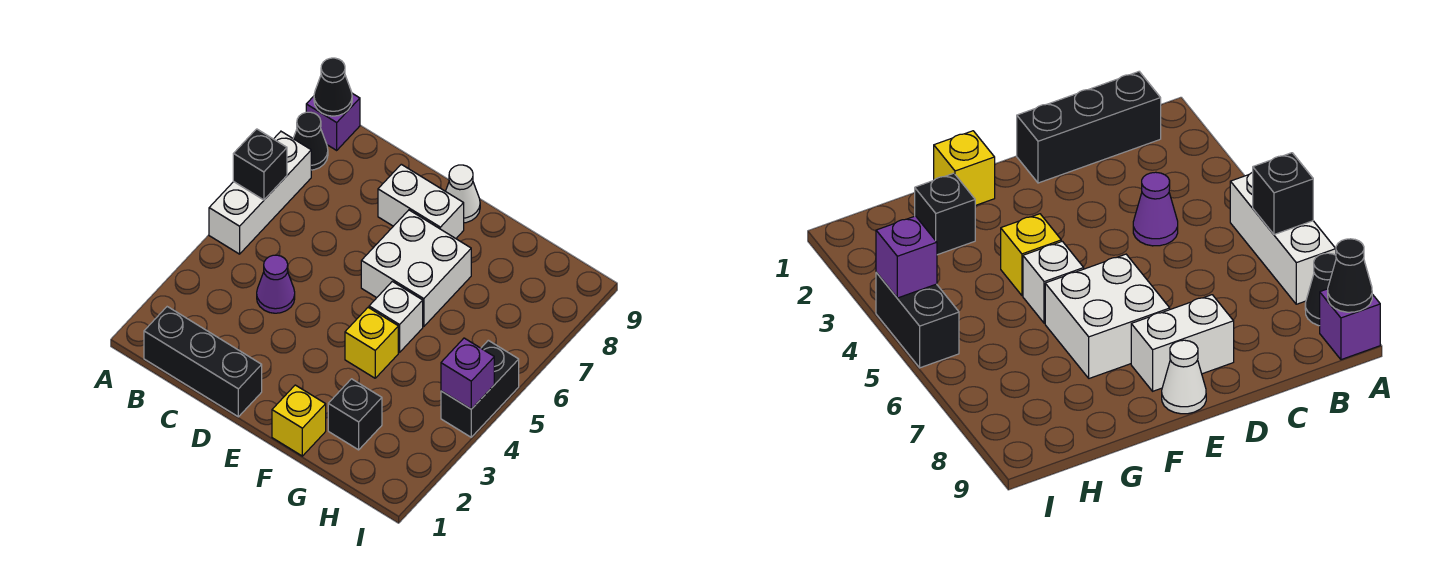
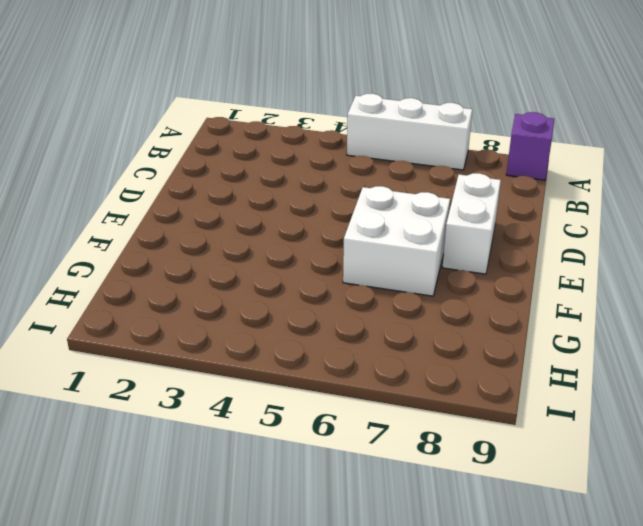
none -> black 1x1 cone [293,112,328,170]
none -> black 1x3 brick [144,307,262,417]
none -> purple 1x1 cone [257,255,295,313]

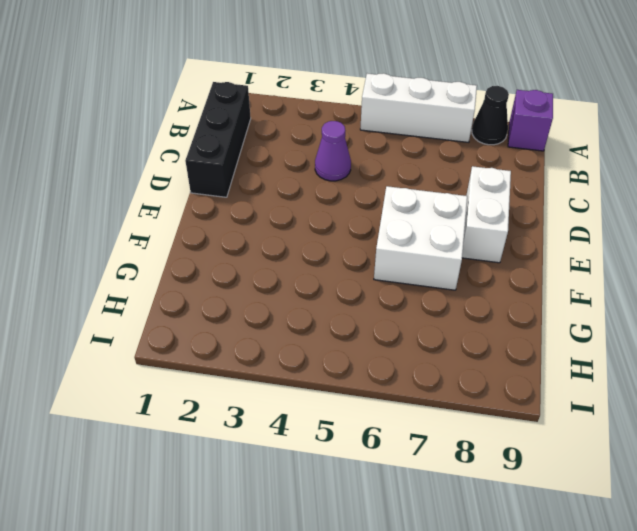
none -> white 1x1 cone [446,165,480,223]
none -> yellow 1x1 brick [272,385,326,456]
none -> yellow 1x1 brick [345,308,398,378]

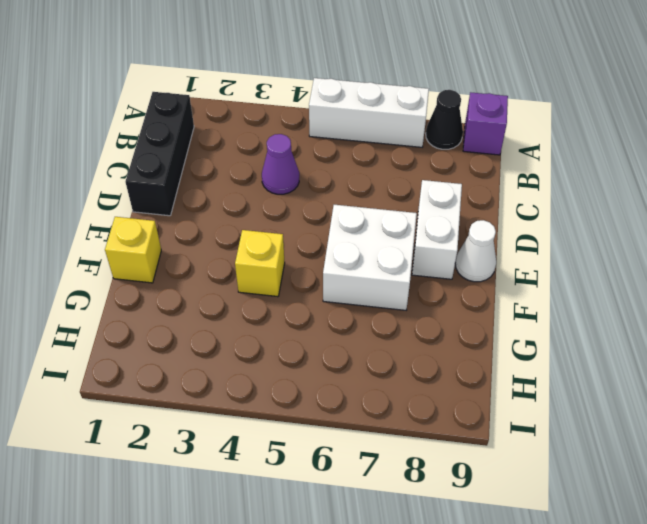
none -> white 1x1 brick [369,281,423,352]
none -> black 1x1 brick [328,379,382,450]
none -> black 1x2 brick [441,340,519,437]

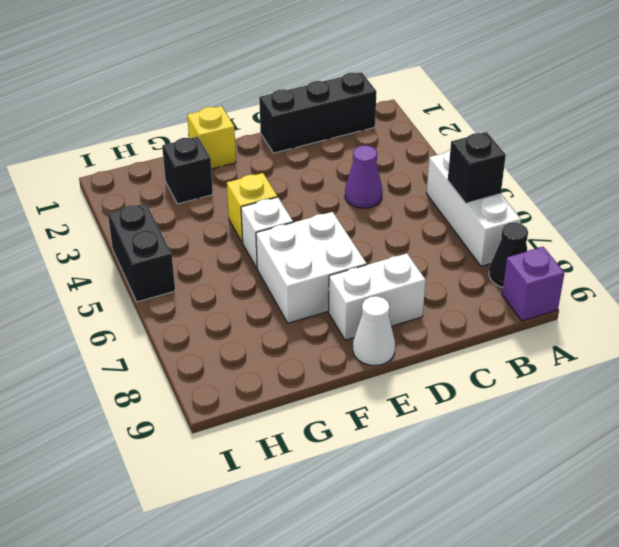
none -> black 1x1 cone [314,58,352,116]
none -> purple 1x1 brick [441,338,494,409]

